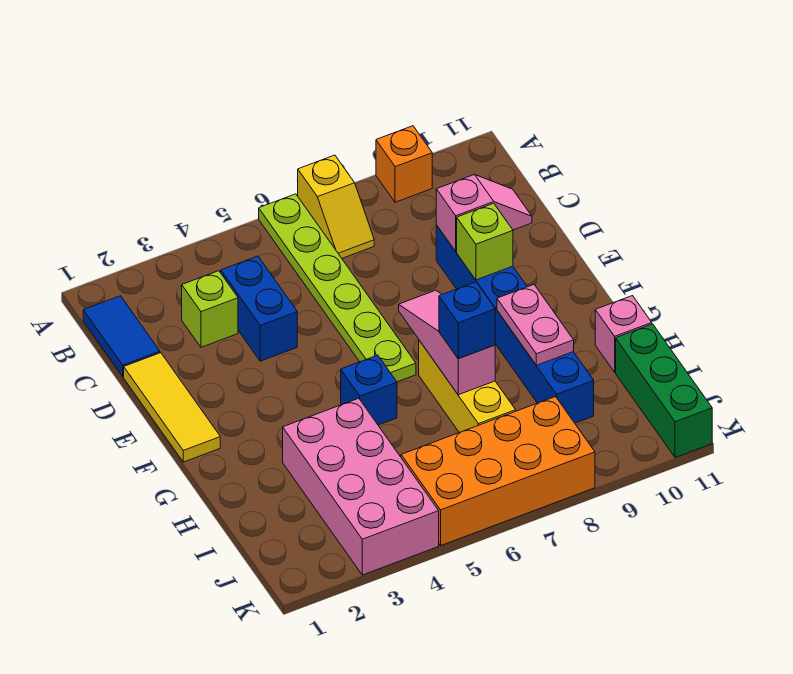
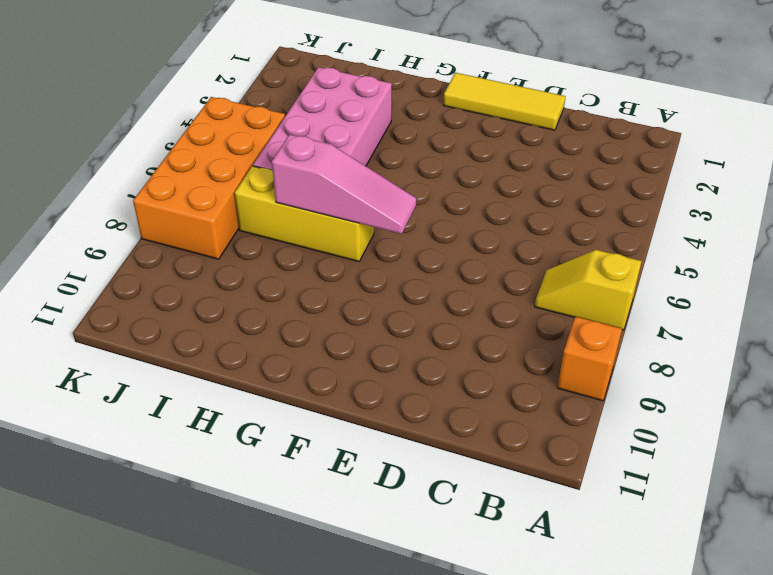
pink 2x4 brick [253,67,392,171] -> pink 2x4 brick turned to [283,398,439,575]
none -> lime 1x6 plate [259,194,416,382]
none -> blue 1x2 tile [83,296,160,377]
none -> lime 1x1 brick [182,271,238,347]

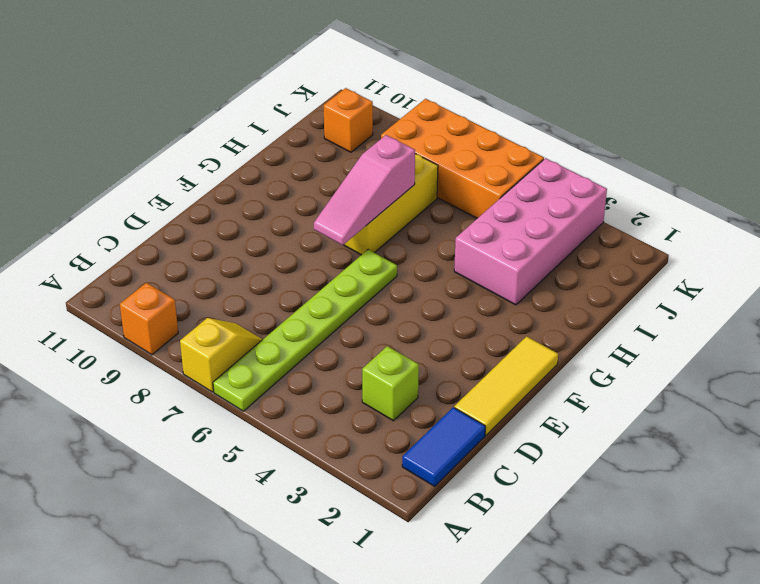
orange 1x1 brick [324,88,373,152] -> none
none -> blue 1x2 brick [221,256,297,361]
none -> blue 1x6 brick [436,225,594,423]
none -> blue 1x1 brick [341,355,397,425]

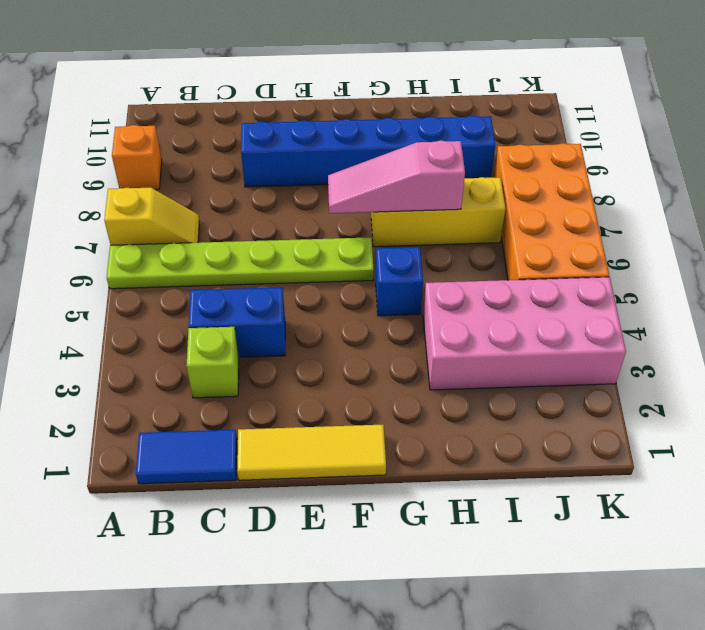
none -> pink 1x1 brick [595,296,652,372]
none -> green 1x3 brick [616,324,712,458]
none -> pink 1x2 slope [436,175,532,251]

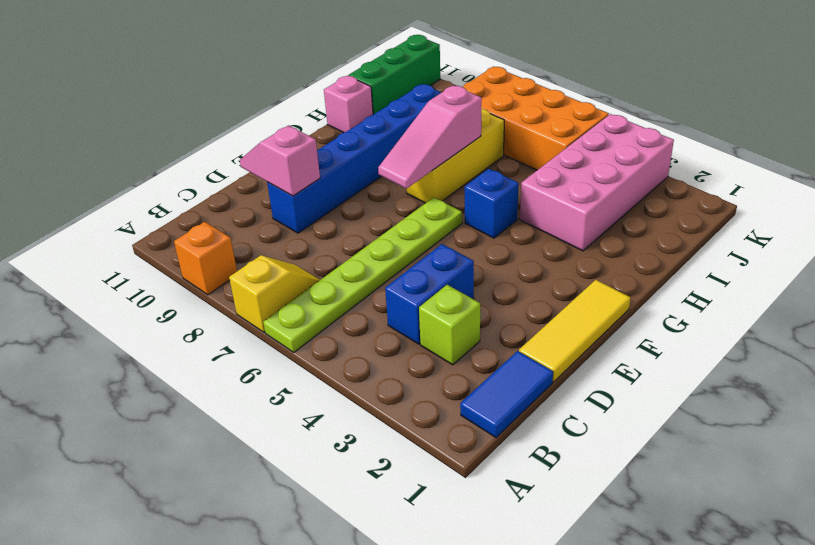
none -> lime 1x1 brick [457,203,513,280]
none -> pink 1x2 plate [497,285,574,365]
none -> blue 1x1 brick [439,282,495,359]

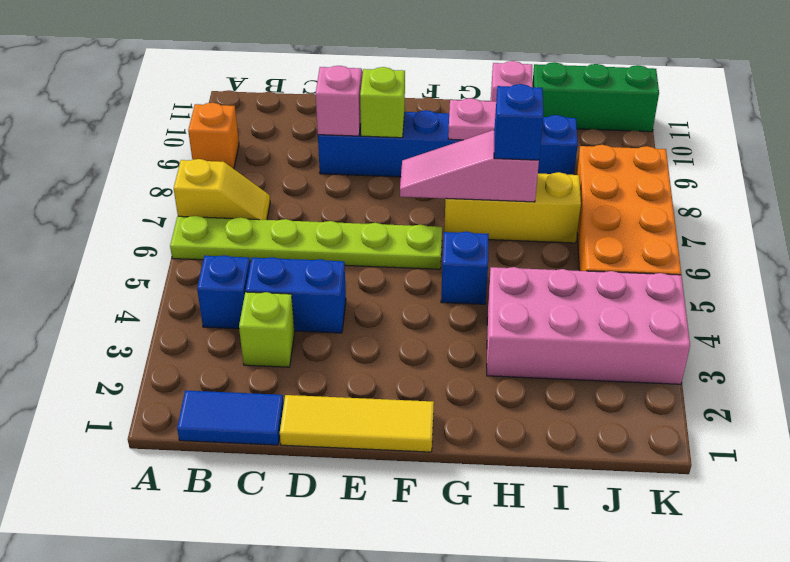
blue 1x1 brick [197,255,250,329] -> none

